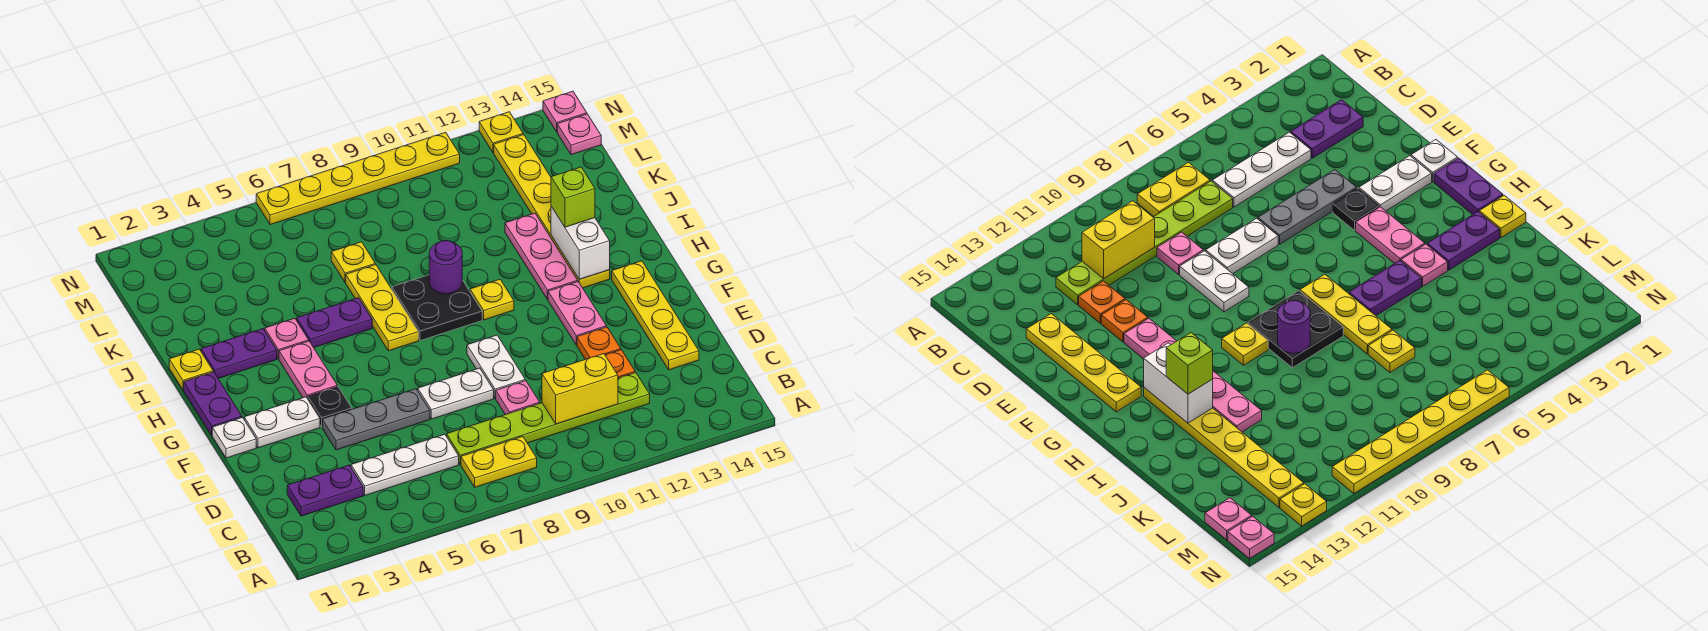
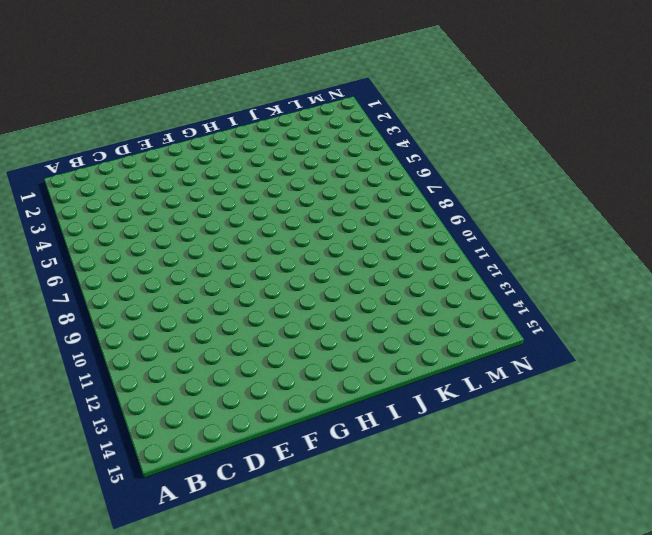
none -> yellow 1x2 plate [461,437,537,487]
none -> purple 1x2 plate [287,465,363,516]
none -> white 1x3 plate [351,434,459,495]
none -> lime 1x6 plate [447,372,650,465]

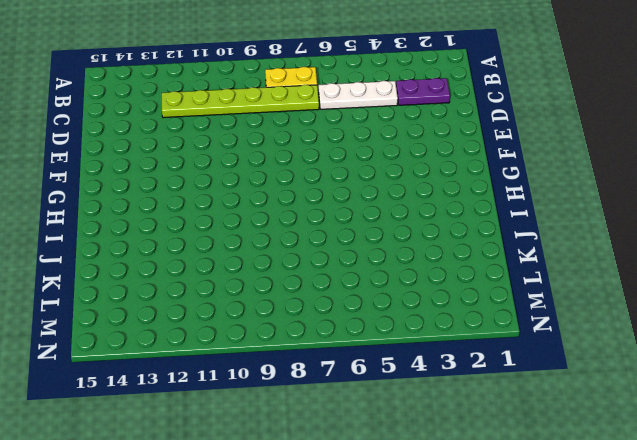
none -> pink 1x1 plate [496,381,540,415]
none -> orange 1x1 plate [606,350,635,378]
none -> yellow 1x4 plate [612,261,699,370]
none -> grey 1x3 plate [322,389,430,450]

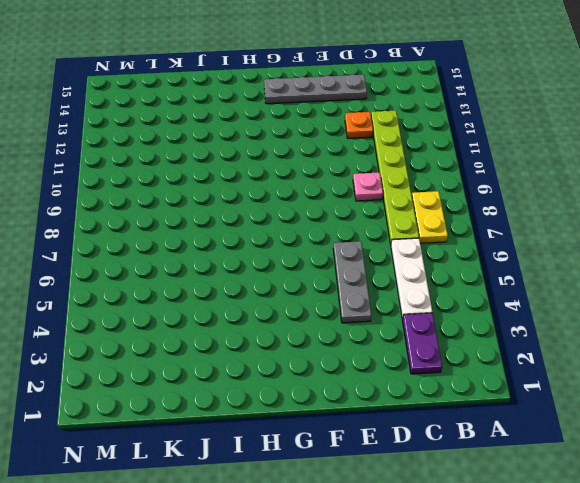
grey 1x4 plate [264,74,367,104] -> yellow 1x4 plate [612,261,699,370]
none -> white 1x2 plate [418,368,494,419]
none -> white 1x2 plate [467,335,525,399]
none -> orange 1x1 plate [577,327,621,359]
none -> white 1x1 plate [212,418,256,458]

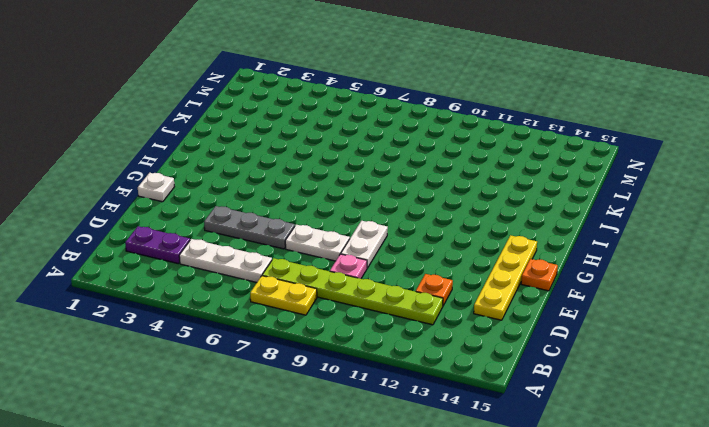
orange 1x1 plate [521,259,558,291] -> orange 1x1 plate moved to [577,327,621,359]
none -> white 1x2 plate [244,397,320,448]
none -> black 1x1 plate [308,387,352,427]
none -> pink 1x2 plate [548,282,607,345]
none -> purple 1x2 plate [184,372,242,435]

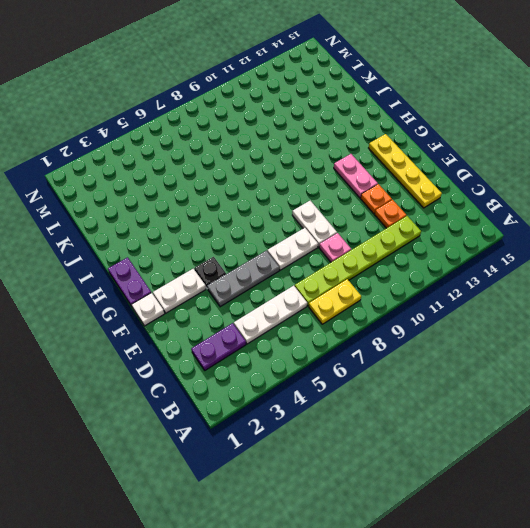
none -> pink 1x2 plate [279,341,337,399]
none -> yellow 1x3 plate [346,265,419,351]
none -> black 2x2 plate [392,275,482,341]
none -> yellow 1x1 plate [470,279,514,320]

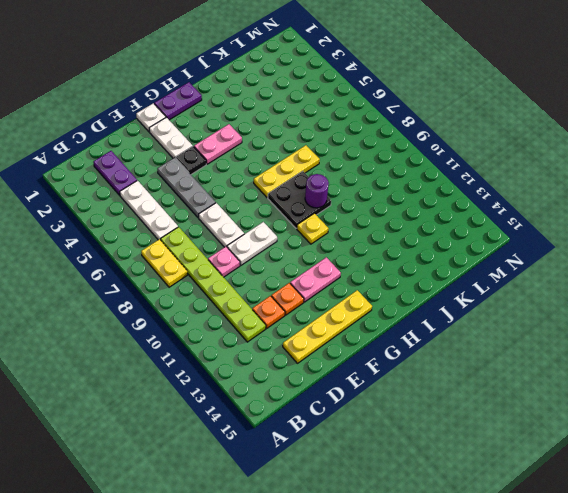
none -> pink 1x3 plate [505,213,578,299]
none -> yellow 1x6 plate [494,135,610,288]
none -> yellow 1x1 plate [169,349,213,390]
none -> purple 1x2 plate [201,329,277,378]

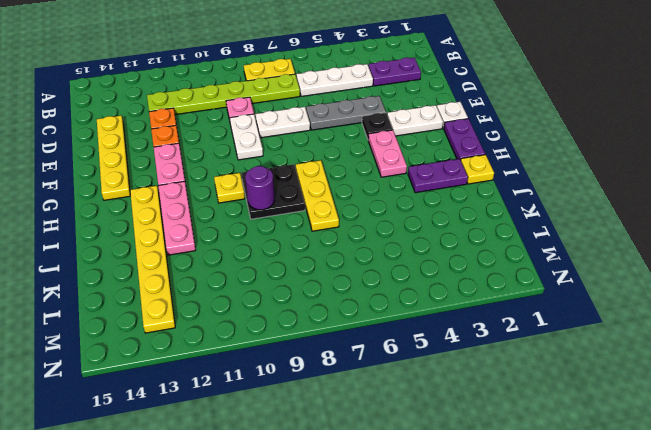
none -> pink 1x1 plate [265,318,309,359]
none -> purple 1x2 plate [297,298,372,347]
none -> yellow 1x1 plate [331,242,375,283]
none -> pink 1x1 plate [557,114,601,155]

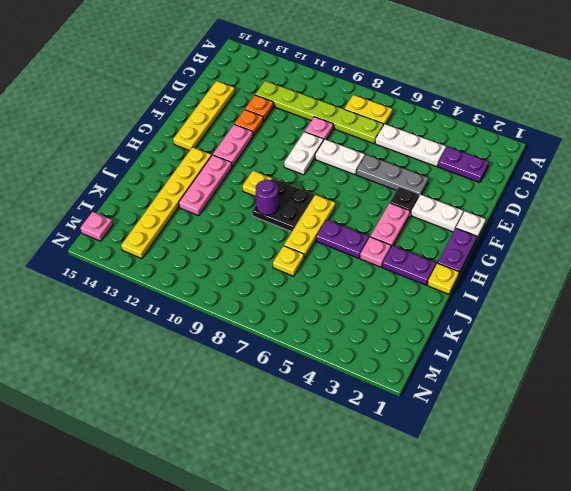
none -> yellow 1x6 plate [256,132,460,225]
none -> yellow 1x1 plate [479,112,523,152]
none -> pink 1x1 plate [543,91,587,132]
none -> yellow 1x2 brick [542,354,618,424]

